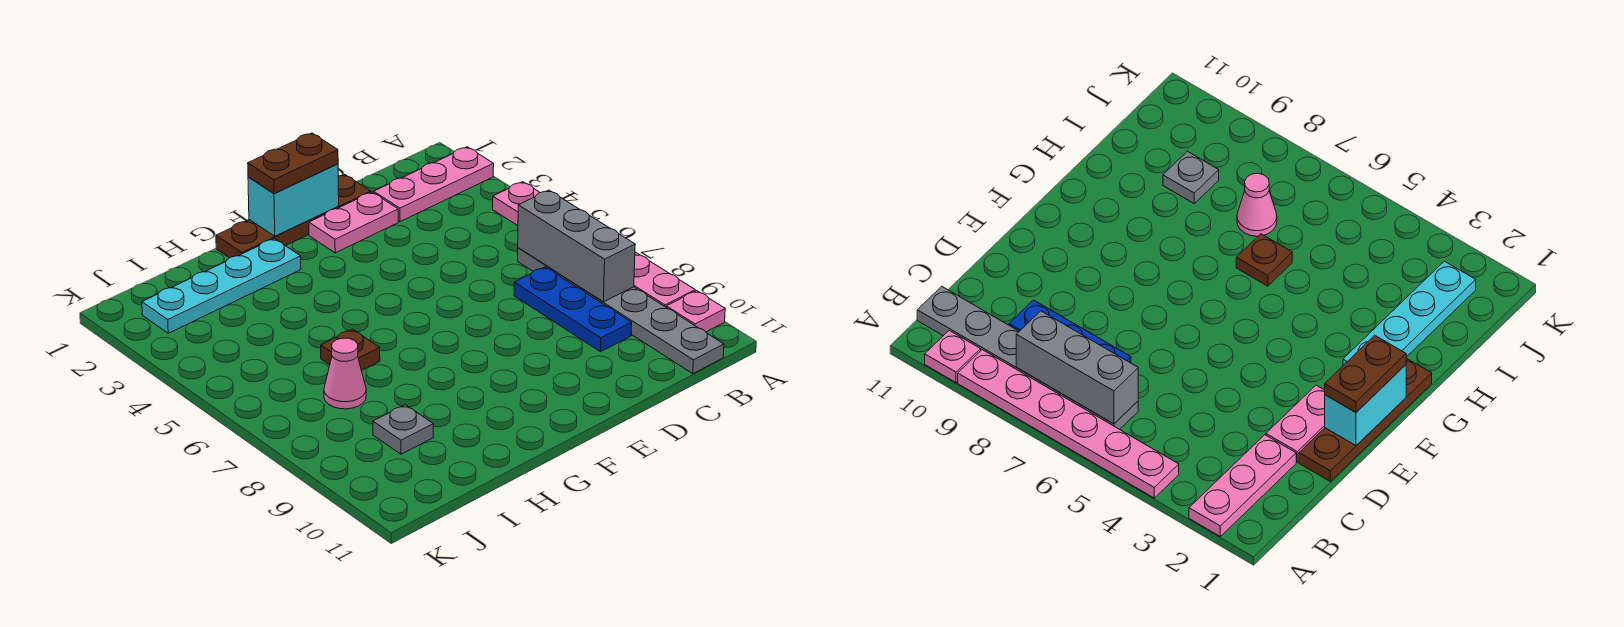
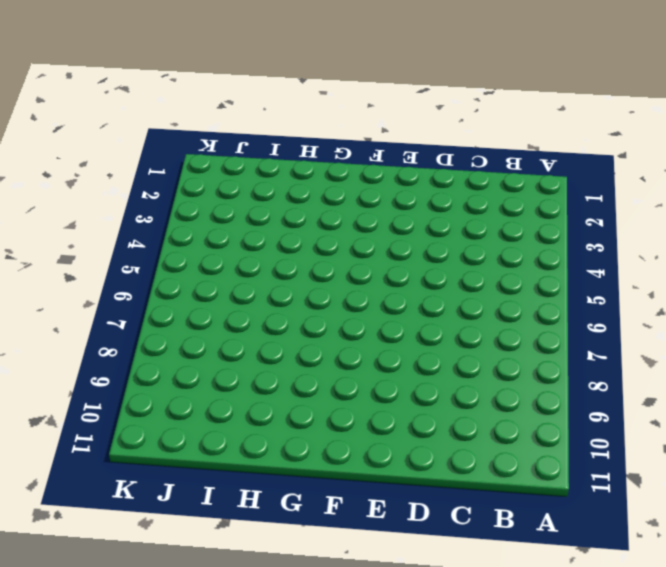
none -> pink 1x3 plate [374,147,494,222]
none -> pink 1x6 plate [493,182,695,307]
none -> pink 1x1 plate [666,291,725,332]

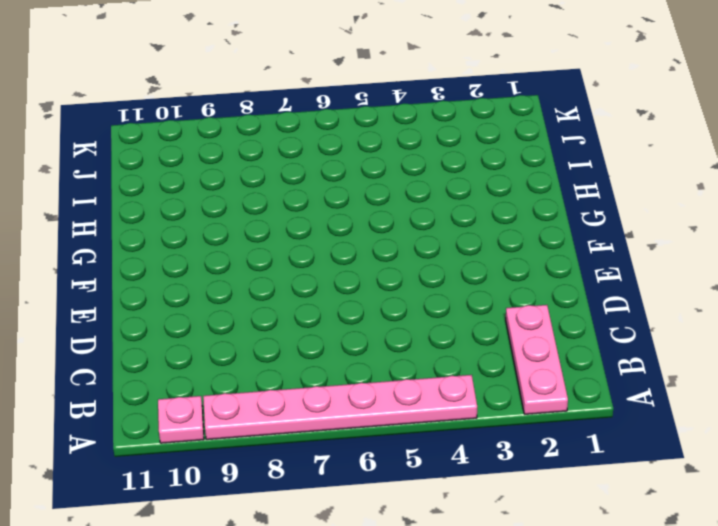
none -> grey 1x6 plate [518,248,724,374]
none -> blue 1x3 plate [514,267,632,352]
none -> brown 1x4 plate [216,175,371,258]

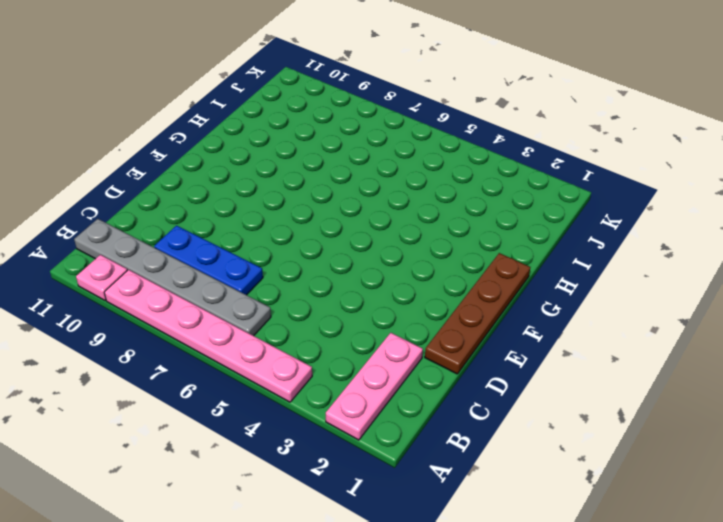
none -> pink 1x2 plate [309,192,398,253]
none -> cyan 1x4 plate [142,239,301,333]
none -> brown 1x1 plate [321,329,380,370]

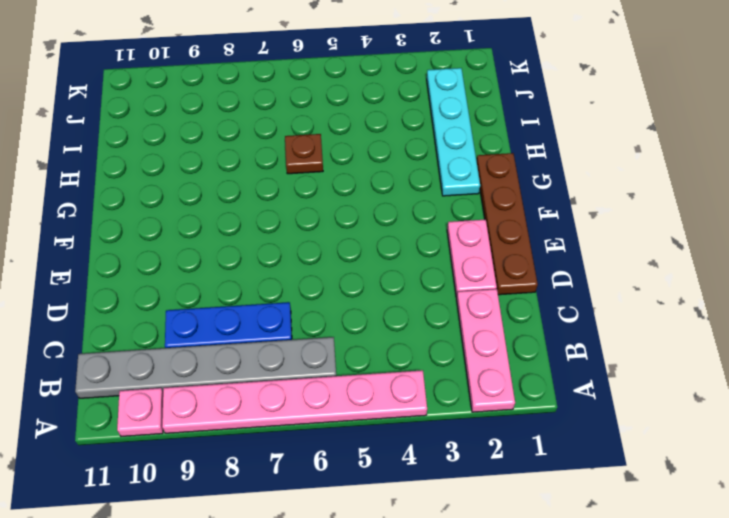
none -> pink 1x1 cone [324,338,366,409]
none -> grey 1x1 plate [373,405,433,454]
none -> grey 1x3 brick [518,190,635,302]

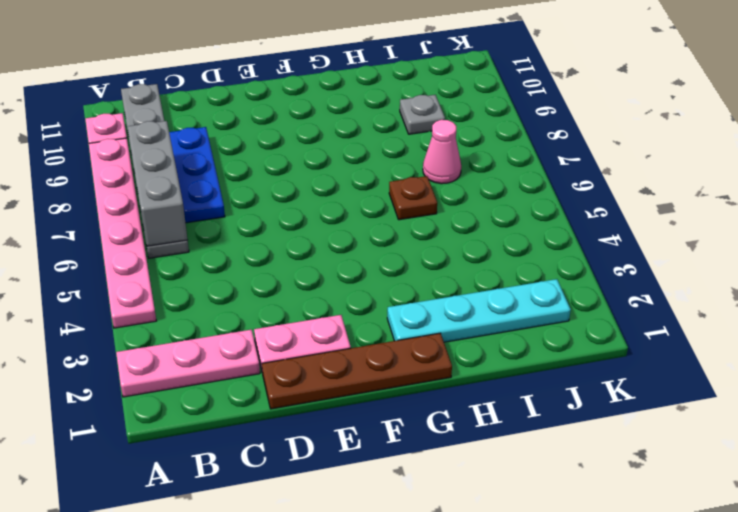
none -> cyan 1x2 brick [248,164,339,236]
none -> brown 1x2 plate [248,133,338,194]

